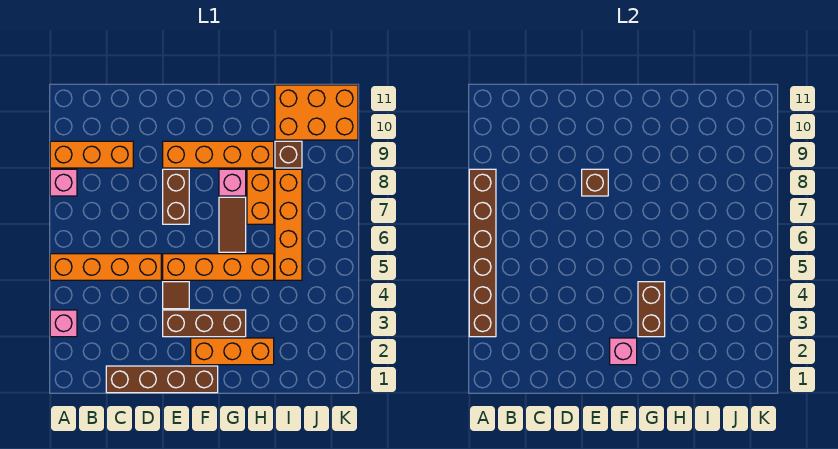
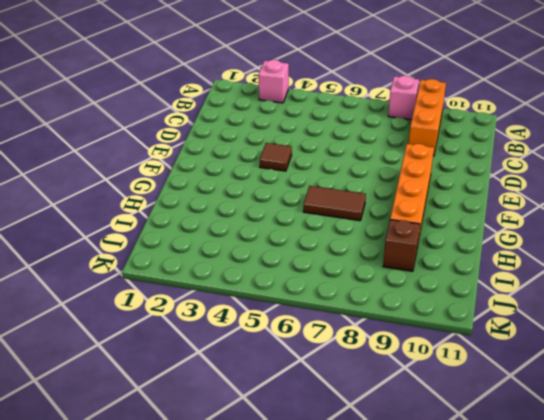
none -> orange 1x4 brick [50,254,161,280]
none -> brown 1x4 brick [106,366,218,393]
none -> brown 1x3 brick [163,310,246,337]

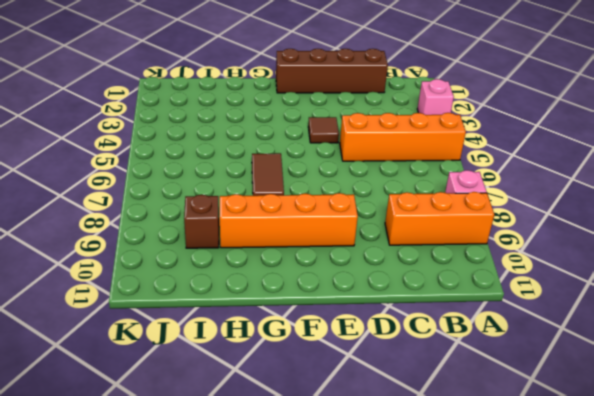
none -> brown 1x3 brick [163,310,246,337]
none -> orange 1x4 brick [163,254,274,280]
none -> brown 1x2 brick [163,169,189,224]

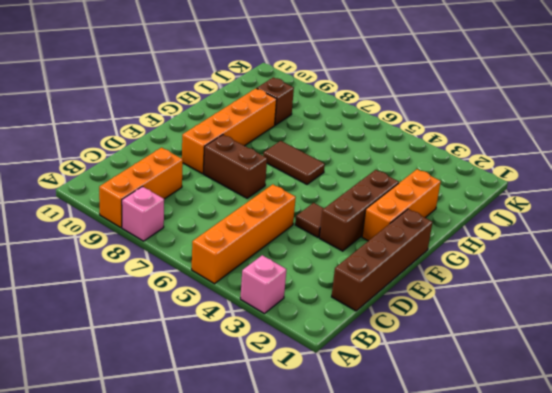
none -> orange 1x4 brick [163,254,274,280]
none -> pink 1x1 brick [219,169,246,196]
none -> orange 1x2 brick [247,169,274,224]

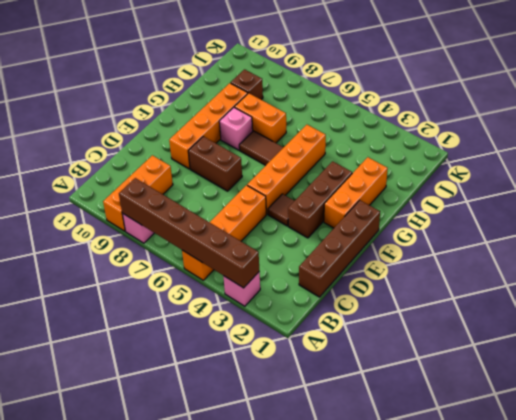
none -> orange 1x4 brick [275,169,302,280]
none -> orange 2x3 brick [275,85,358,140]
none -> brown 1x1 brick [582,169,608,196]

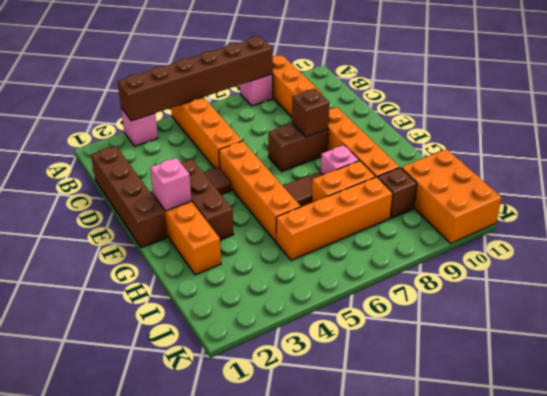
none -> brown 1x2 brick [638,282,665,337]

